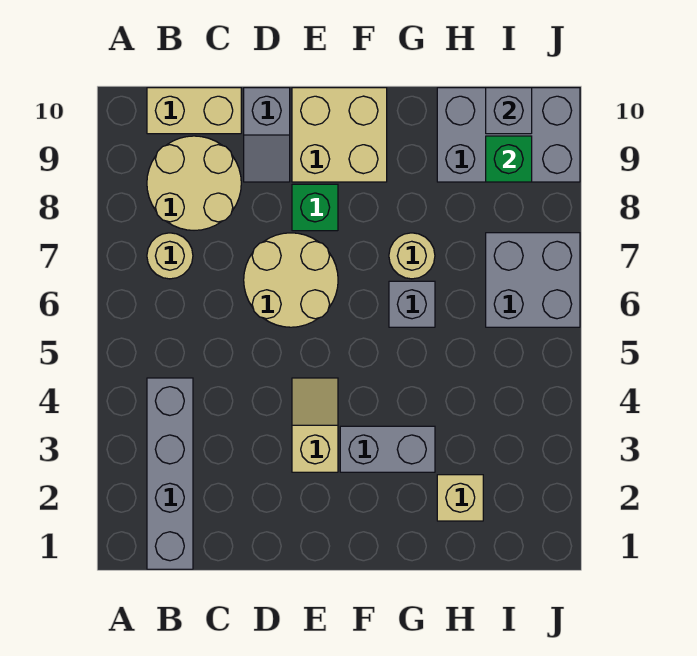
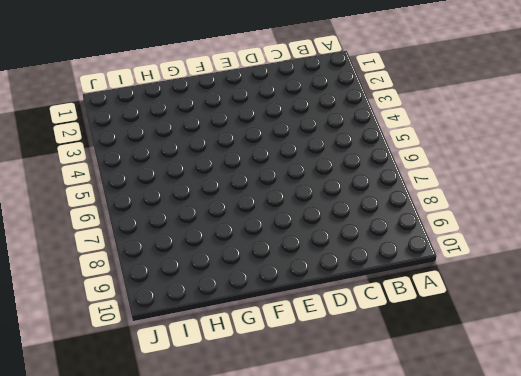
none -> grey 1x4 brick [147,378,193,569]
none -> tan 1x1 round brick [147,233,193,279]
none -> tan 2x2 round brick [147,136,241,230]

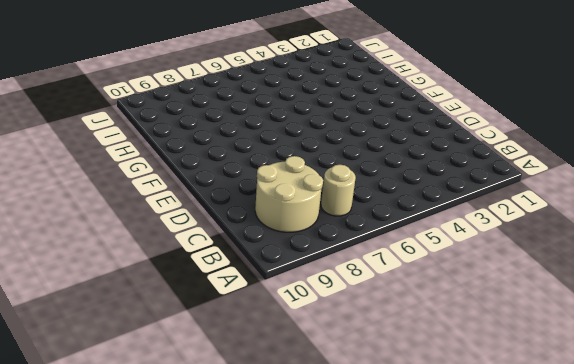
none -> grey 1x4 brick [147,378,193,569]
none -> tan 1x2 brick [147,88,241,134]
none -> tan 2x2 round brick [244,233,338,327]

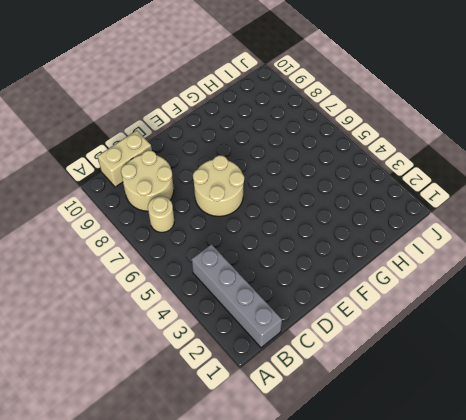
none -> grey 1x2 slope [244,88,290,182]
none -> tan 1x2 slope [292,378,338,472]
none -> green 1x1 brick [292,184,338,231]

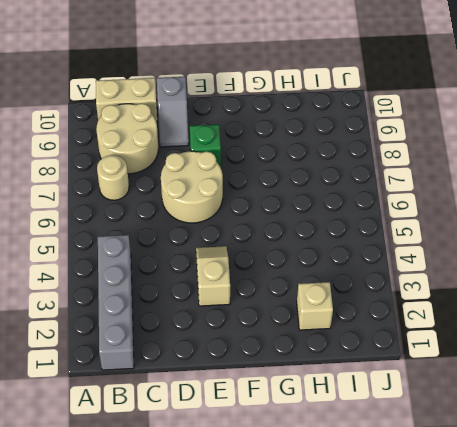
none -> tan 2x2 brick [292,88,387,182]
none -> grey 1x2 brick [340,426,435,472]
none -> grey 1x1 brick [389,281,435,327]

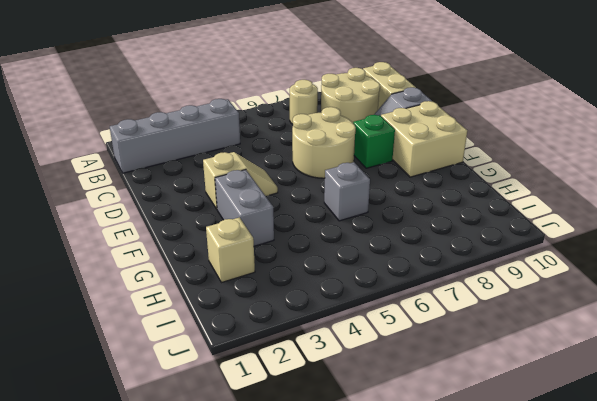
none -> tan 1x1 round brick [389,233,435,279]
none -> grey 2x3 brick [437,88,580,182]
none -> grey 2x2 brick [486,233,580,327]

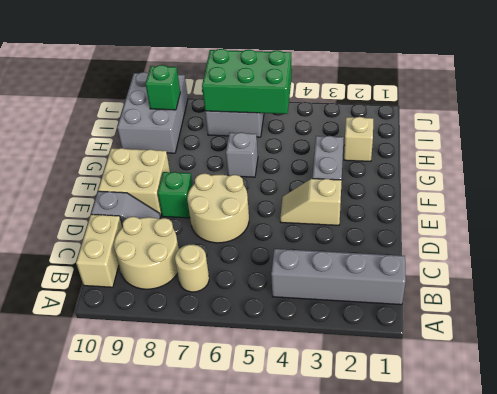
green 2x3 brick [202,49,292,114] -> none
none -> tan 1x1 round brick [389,233,435,279]
none -> grey 1x1 brick [486,88,532,134]

